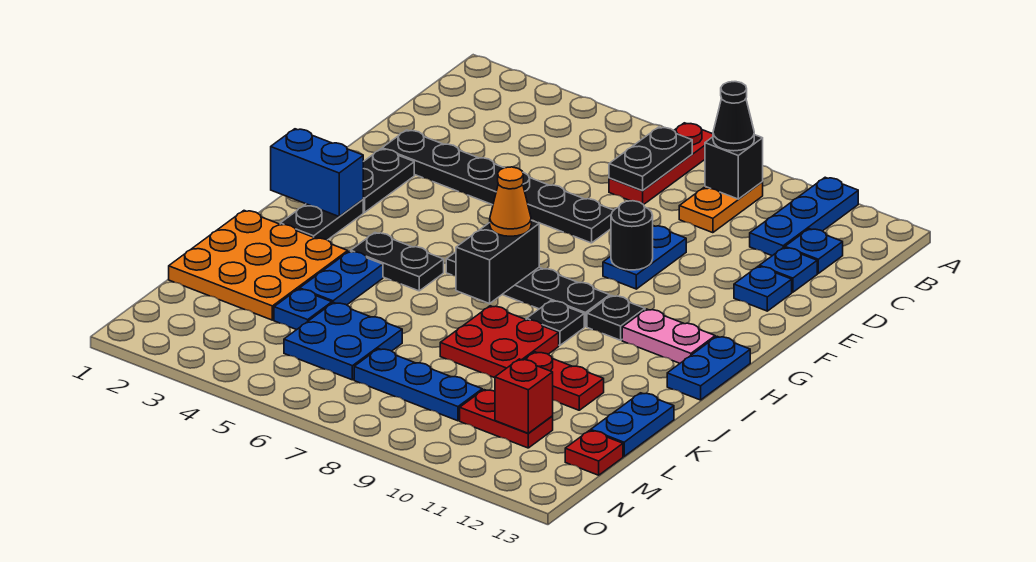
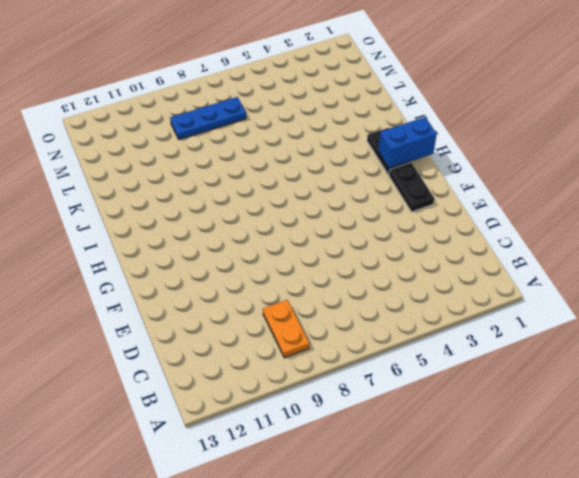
none -> red 1x3 plate [609,123,713,205]
none -> blue 1x3 plate [750,177,858,256]
none -> blue 1x1 plate [785,229,843,273]
none -> blue 1x1 plate [759,247,817,292]

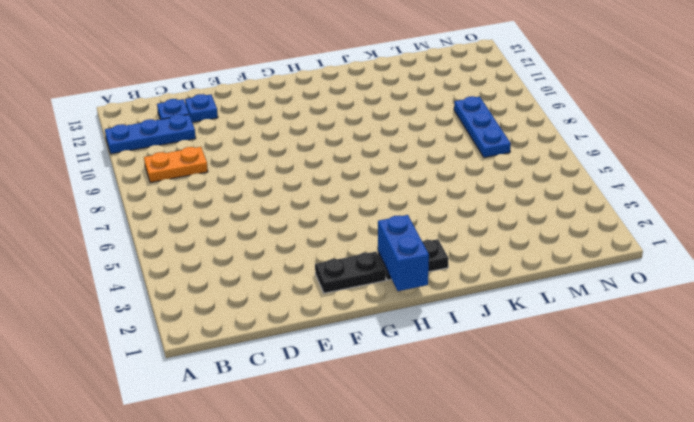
none -> red 1x3 plate [609,123,713,205]
none -> black 1x6 plate [382,130,614,243]
none -> blue 1x2 plate [603,226,686,289]
none -> blue 1x1 plate [734,266,792,311]

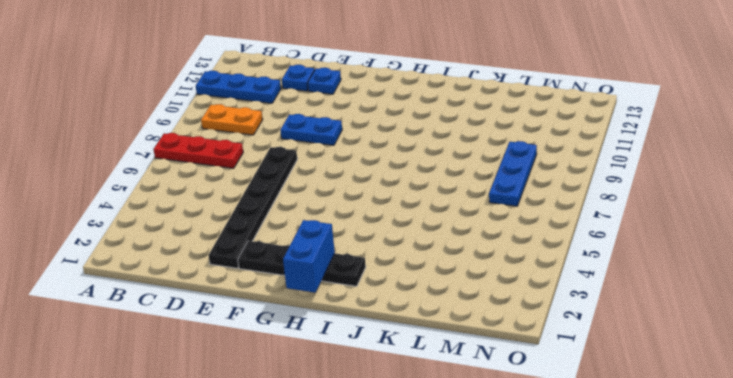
none -> blue 1x1 plate [785,229,843,273]
none -> black 1x4 plate [446,252,610,327]
none -> black 1x1 plate [587,296,645,340]
none -> pink 1x2 plate [622,309,715,363]

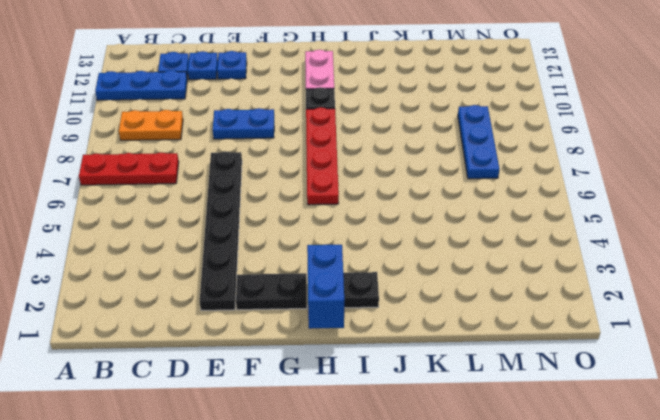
red 1x4 plate [306,107,339,205] -> black 1x4 plate [446,252,610,327]
none -> blue 1x2 plate [667,336,750,400]
none -> black 1x2 plate [351,233,444,291]
none -> black 1x1 plate [526,301,584,345]
none -> orange 3x3 plate [169,211,348,320]

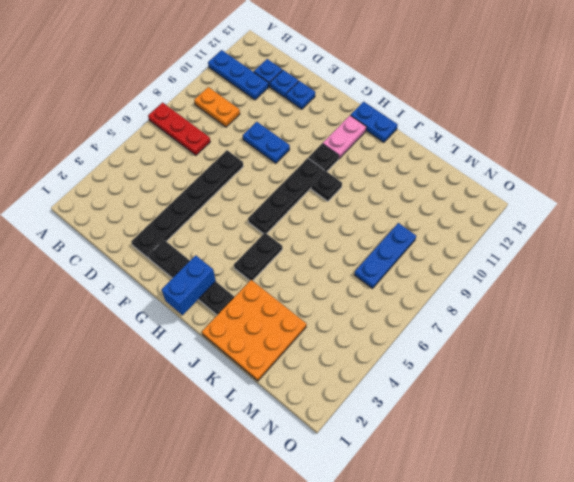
none -> blue 1x2 plate [300,251,383,305]
none -> red 2x2 plate [440,306,559,378]
none -> red 1x2 plate [525,352,604,410]
none -> blue 1x2 plate [591,393,674,456]

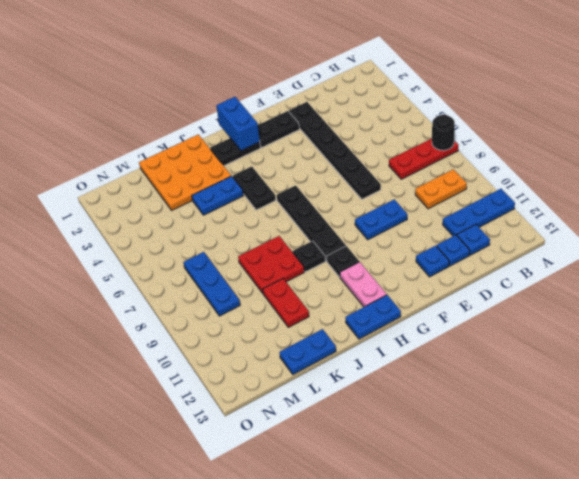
black 1x1 round brick [432,115,455,150] -> black 1x1 round brick moved to [611,201,653,270]
none -> blue 1x1 plate [274,289,332,330]
none -> blue 2x2 plate [284,303,402,380]
none -> red 1x2 plate [460,390,553,448]
none -> red 1x1 plate [565,430,623,475]

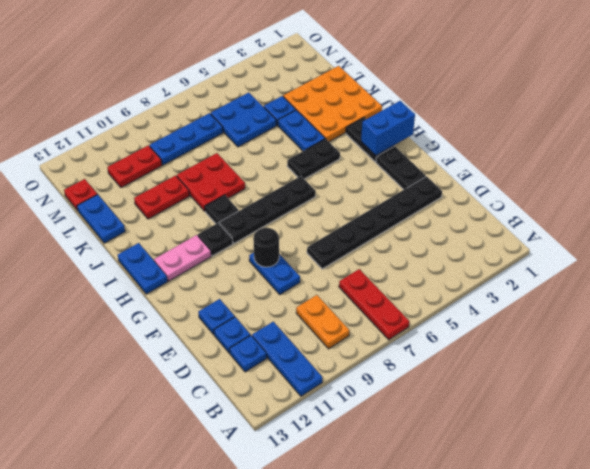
none -> black 1x2 plate [609,127,692,191]
none -> black 1x1 brick [705,135,763,199]
none -> black 1x2 brick [456,220,539,304]
none -> red 1x1 brick [495,359,553,433]

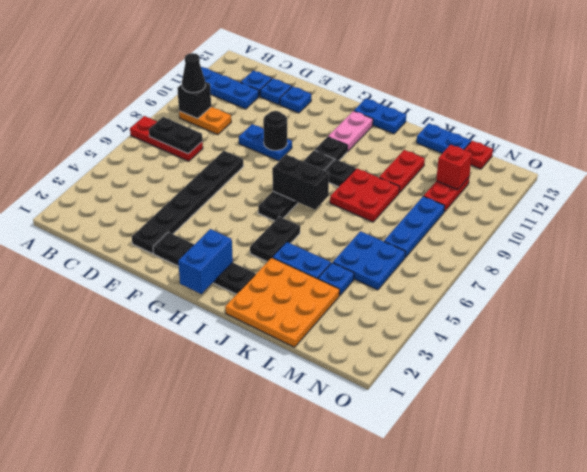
none -> orange 1x1 cone [490,167,531,236]

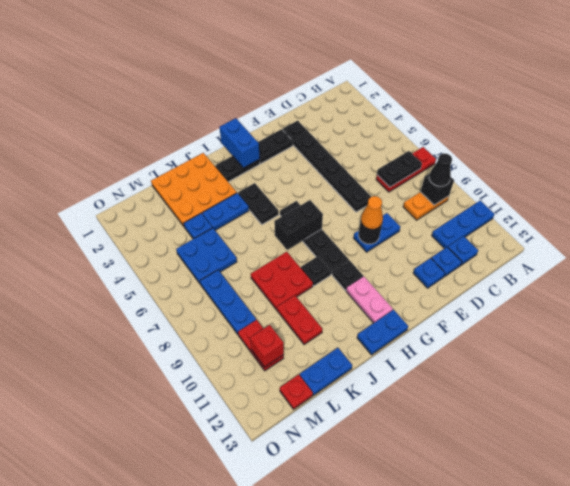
orange 1x1 cone [361,196,383,229] -> orange 1x1 cone moved to [490,167,531,236]

